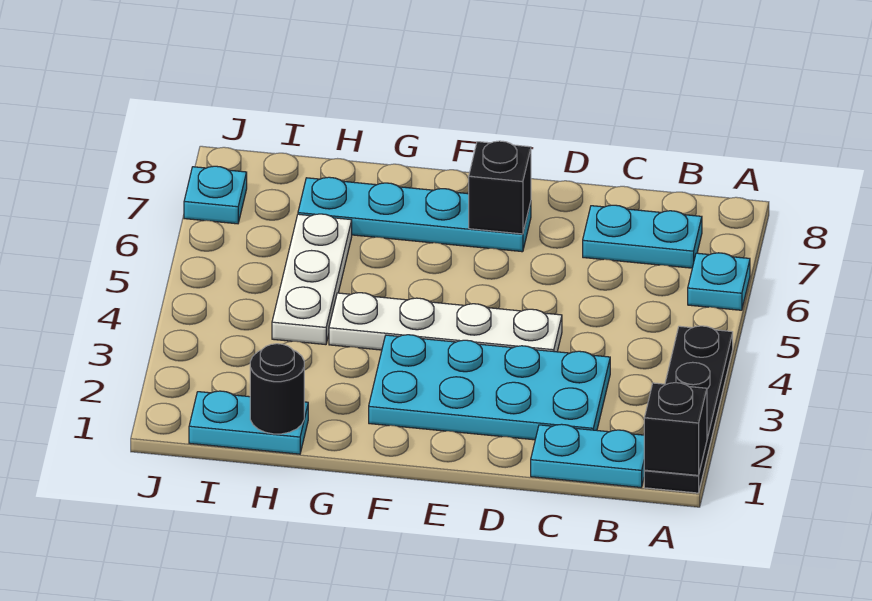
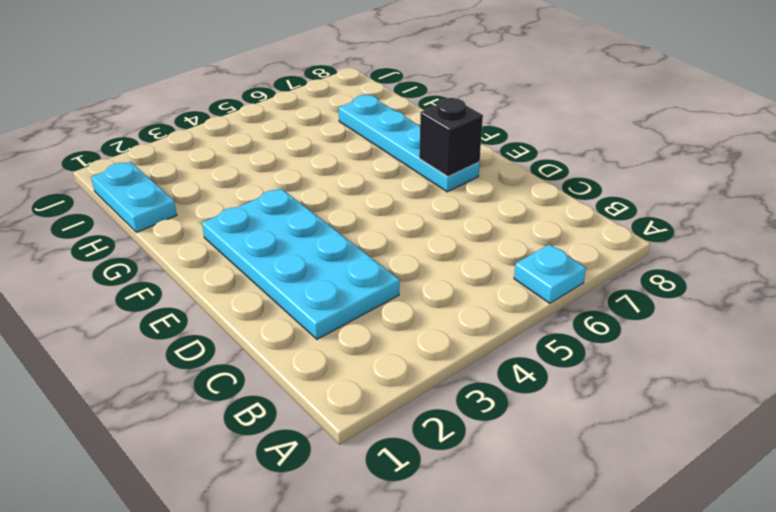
none -> black 1x4 plate [644,326,733,493]
none -> cyan 1x2 plate [531,424,645,487]
none -> cyan 1x2 plate [583,205,702,268]

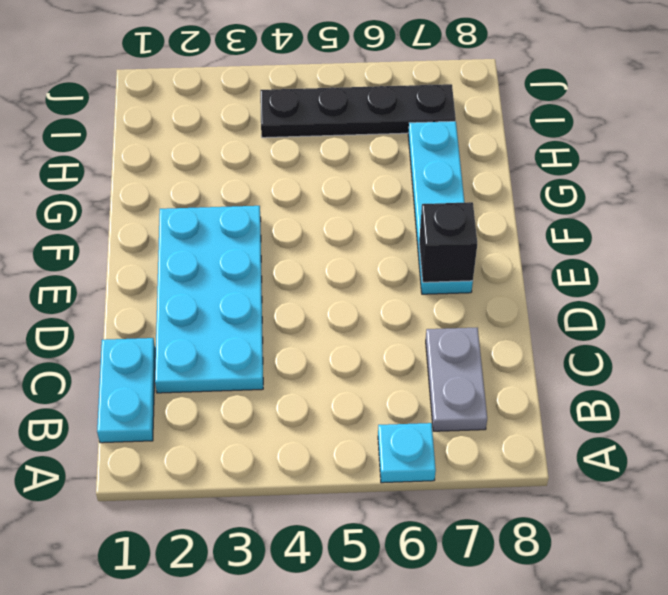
grey 1x2 plate [426,328,487,431] -> cyan 1x2 plate [583,205,702,268]
black 1x4 plate [260,84,456,138] -> black 1x4 plate moved to [644,326,733,493]
none -> white 1x4 plate [329,293,562,352]
none -> cyan 1x2 plate [189,391,308,454]
none -> white 1x3 plate [272,214,352,345]

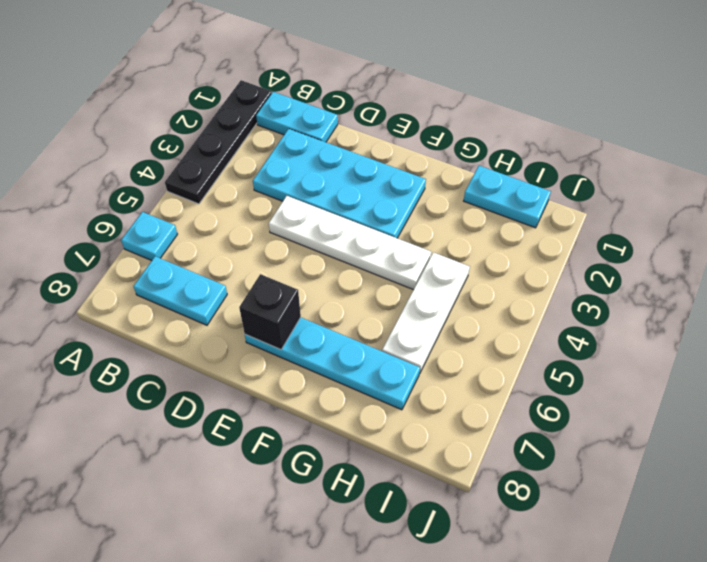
none -> cyan 1x1 plate [184,166,247,224]
none -> black 1x1 brick [644,383,707,475]
none -> black 1x1 round brick [250,344,304,434]

